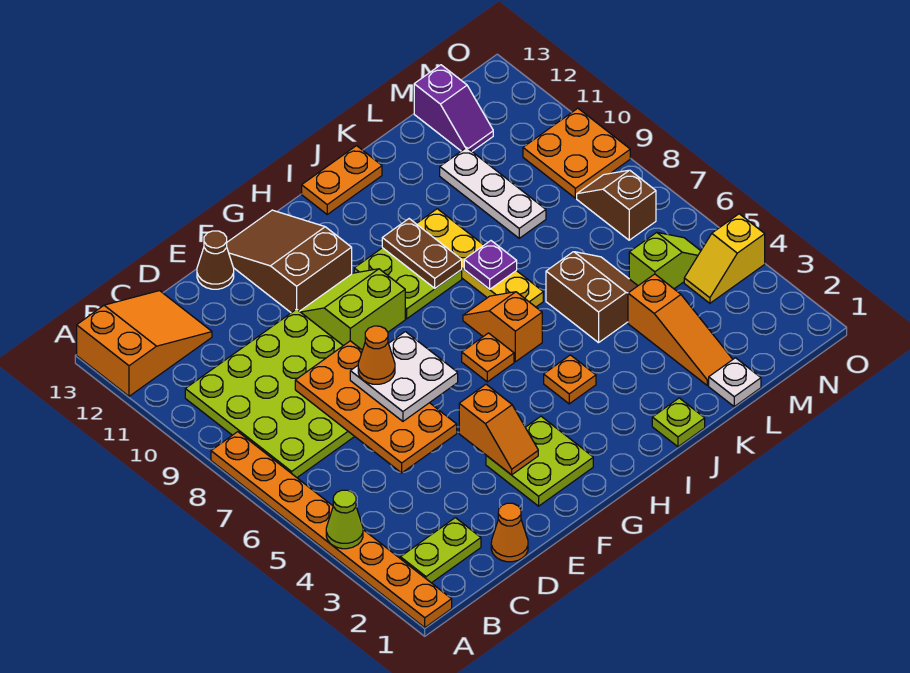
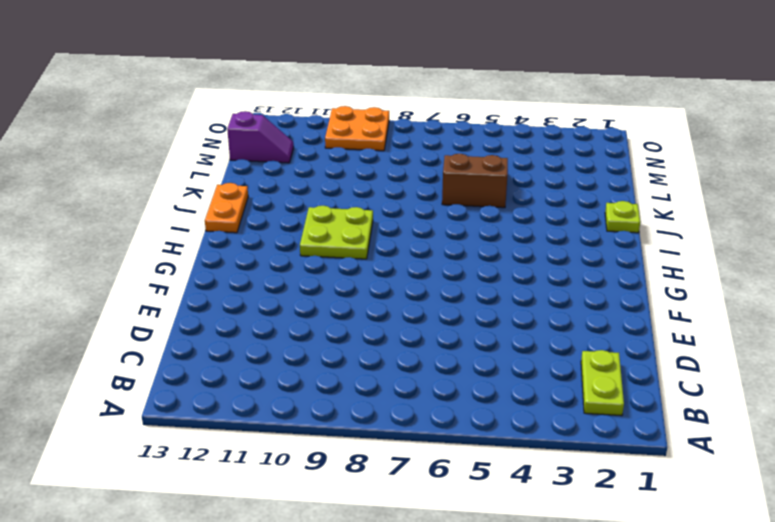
none -> orange 1x8 plate [211,432,452,628]
none -> orange 2x3 slope [77,291,212,396]
none -> lime 4x4 plate [185,309,355,477]
none -> orange 1x1 cone [491,503,528,562]

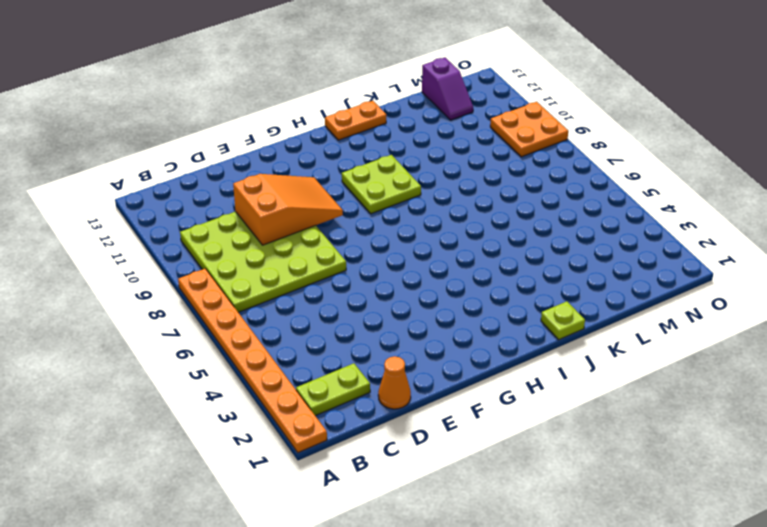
orange 2x3 slope [233,174,343,245] -> orange 2x3 slope moved to [77,291,212,396]
none -> brown 1x1 cone [197,231,234,289]
none -> lime 2x2 plate [486,416,593,506]
none -> lime 2x2 slope [300,269,405,350]
none -> brown 2x3 slope [227,210,352,313]

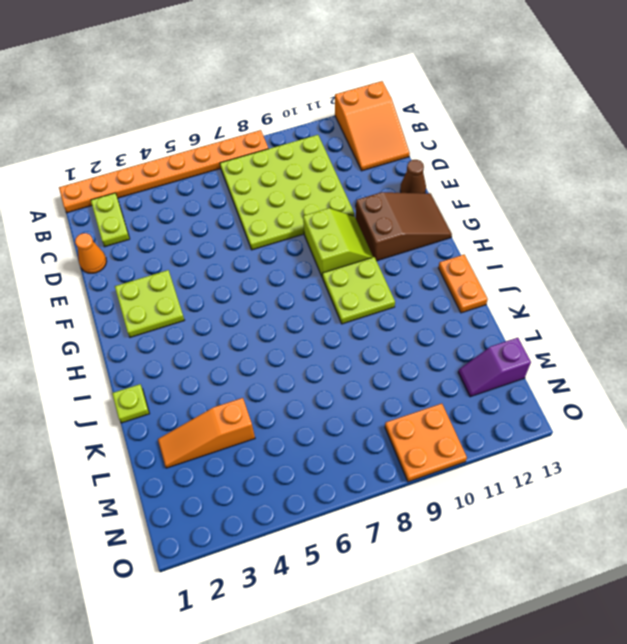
none -> orange 1x1 plate [462,333,514,382]
none -> orange 1x1 plate [544,355,596,404]
none -> orange 1x2 slope [463,292,542,362]
none -> yellow 1x4 plate [416,209,543,307]

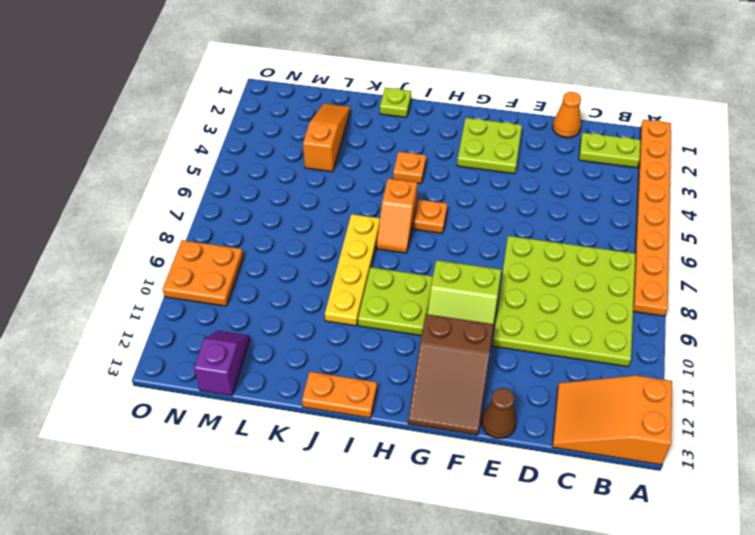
none -> brown 2x2 slope [546,252,638,343]
none -> white 1x1 plate [709,358,761,406]
none -> white 1x3 plate [440,148,546,238]
none -> lime 1x2 slope [629,232,701,289]

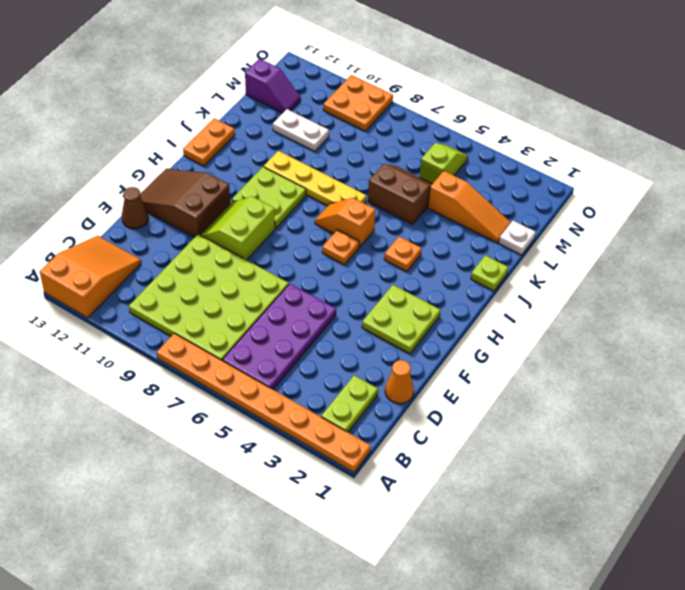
purple 2x4 plate [223,284,336,389] -> none
white 1x2 plate [273,109,329,151] -> white 1x3 plate [440,148,546,238]
none -> yellow 1x2 slope [684,214,765,303]
none -> brown 1x2 slope [577,170,656,240]
none -> lime 1x1 cone [326,490,363,549]
none -> orange 2x4 plate [295,341,457,473]

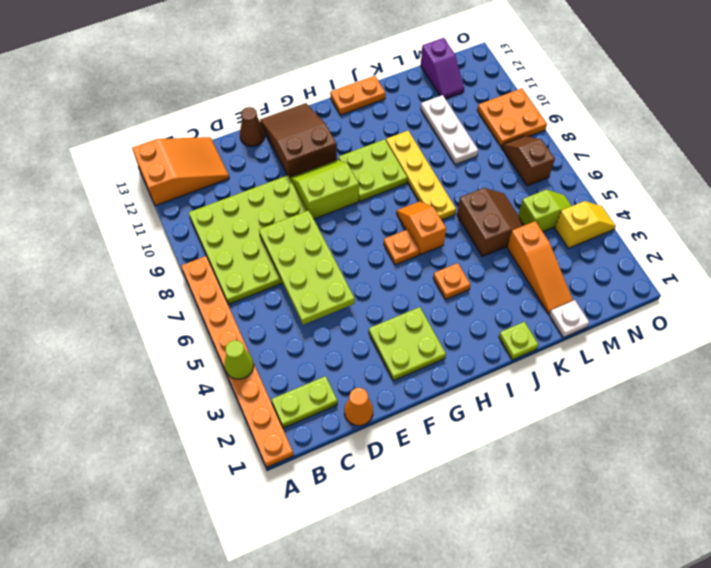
lime 2x4 plate [259,210,355,325] -> orange 2x4 plate [295,341,457,473]
yellow 1x2 slope [555,201,616,248] -> yellow 1x2 slope turned to [684,214,765,303]
none -> orange 1x2 slope [459,385,538,475]
none -> brown 1x2 plate [382,219,462,288]
none -> purple 1x1 plate [464,241,517,289]
none -> white 2x2 plate [350,332,458,421]

